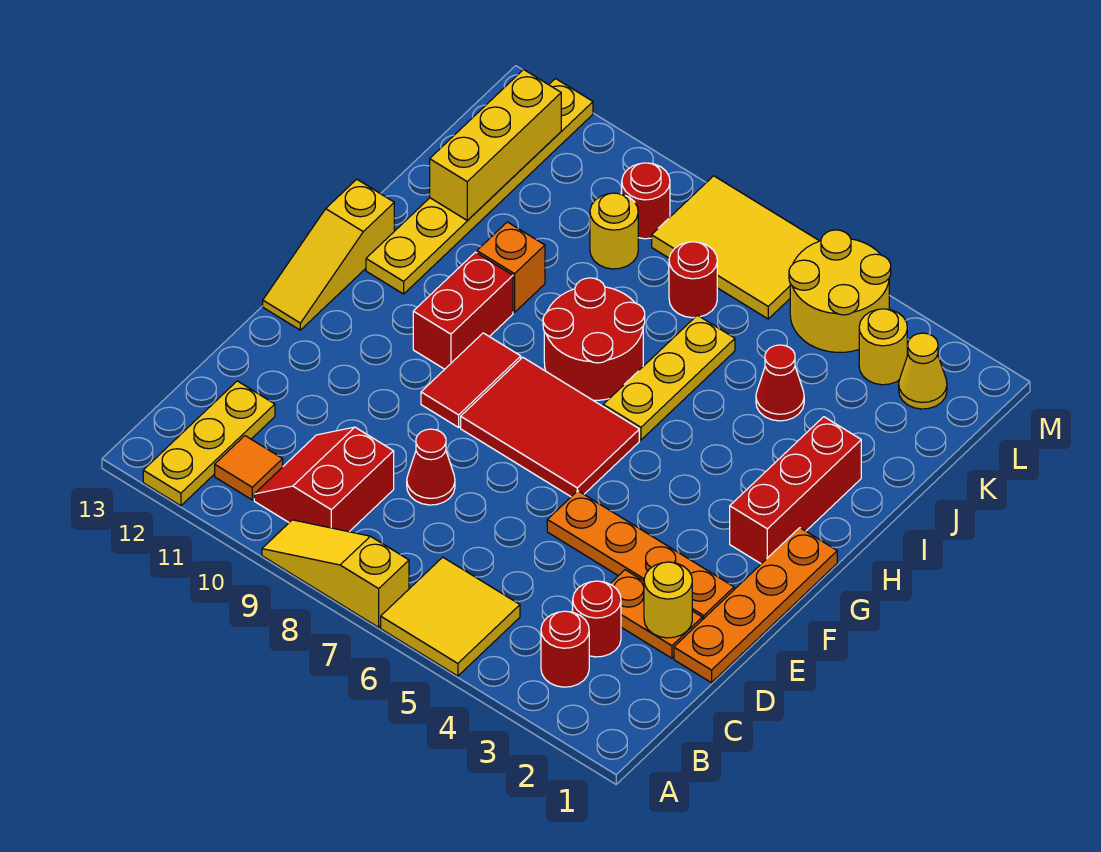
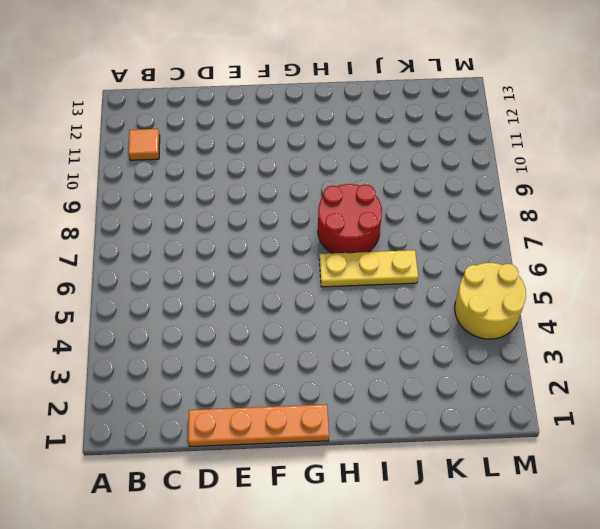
none -> yellow 2x2 tile [381,557,520,676]
none -> yellow 1x3 slope [262,520,409,627]
none -> yellow 1x3 plate [143,381,275,506]
none -> red 1x1 round brick [541,611,589,687]

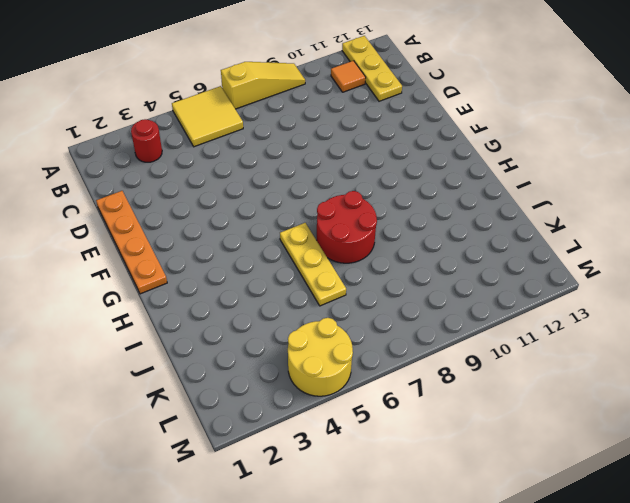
none -> red 2x2 slope [254,427,394,532]
none -> red 1x1 round brick [573,581,621,657]
none -> orange 1x2 plate [610,570,702,658]
none -> red 1x1 cone [407,429,455,505]

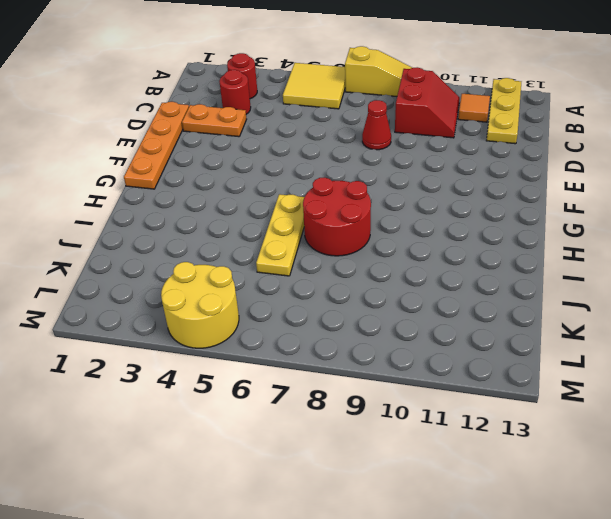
none -> orange 1x4 plate [547,491,734,620]
none -> red 2x3 tile [461,357,639,497]
none -> red 1x2 tile [421,333,521,427]
none -> yellow 1x3 slope [263,179,394,330]

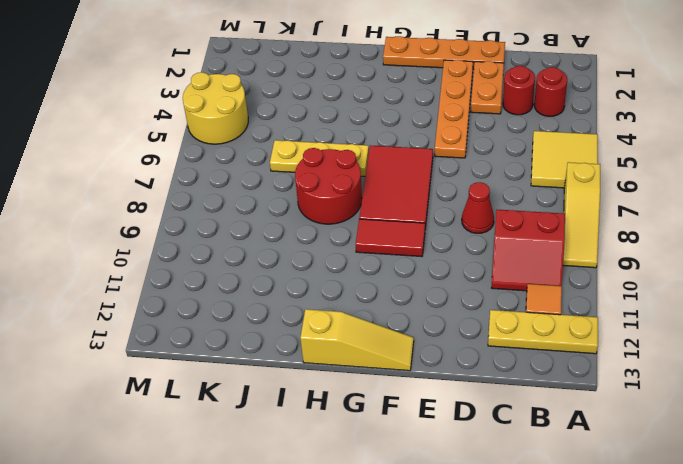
none -> red 1x3 brick [730,417,861,564]
none -> red 1x2 brick [413,252,513,369]
none -> yellow 1x6 plate [366,79,593,294]
none -> orange 1x1 brick [477,222,545,312]

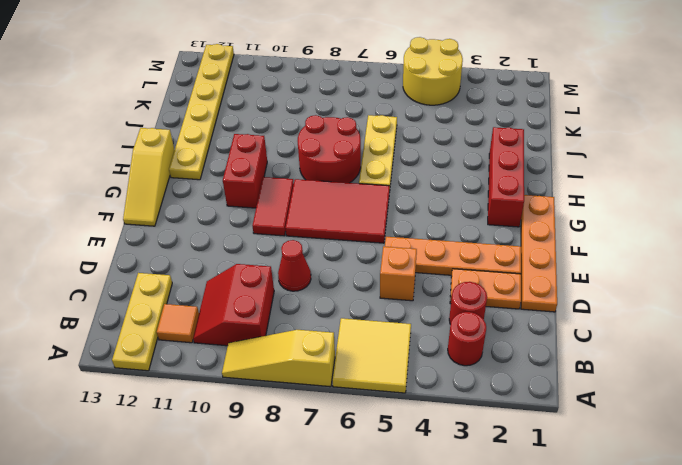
orange 1x1 brick [380,246,417,301] -> orange 1x1 brick moved to [477,222,545,312]
none -> red 1x1 cone [756,345,804,421]
none -> red 1x1 round brick [669,242,717,318]
none -> yellow 1x1 round brick [590,193,638,269]
none -> yellow 1x1 cone [899,333,947,409]

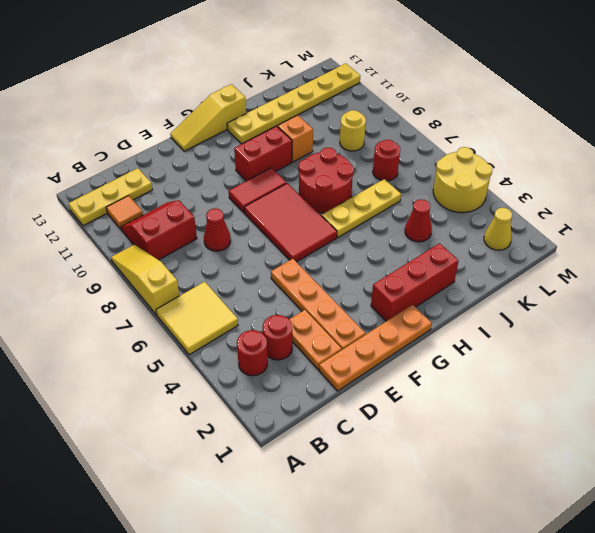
none -> yellow 1x1 round brick [859,309,907,385]
none -> yellow 2x3 tile [652,176,819,319]
none -> red 1x1 round brick [622,163,670,239]
none -> yellow 1x1 round brick [644,562,692,638]

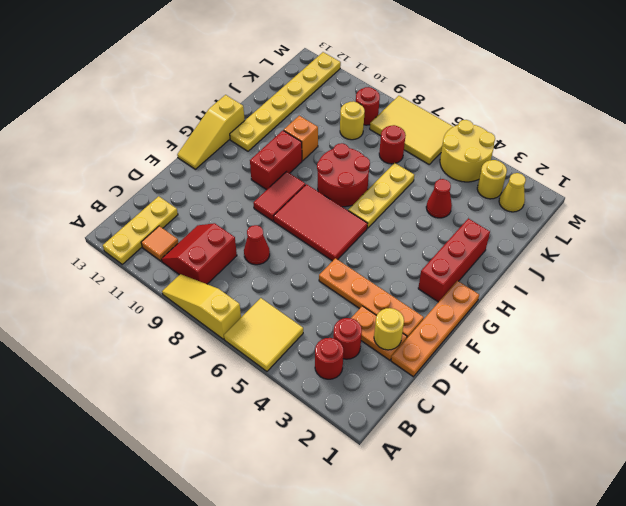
none -> yellow 1x3 brick [430,70,561,221]

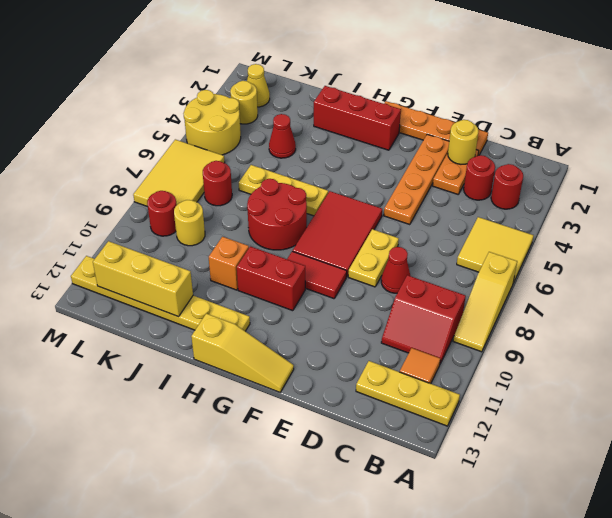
yellow 1x2 plate [348,229,399,287] -> none

